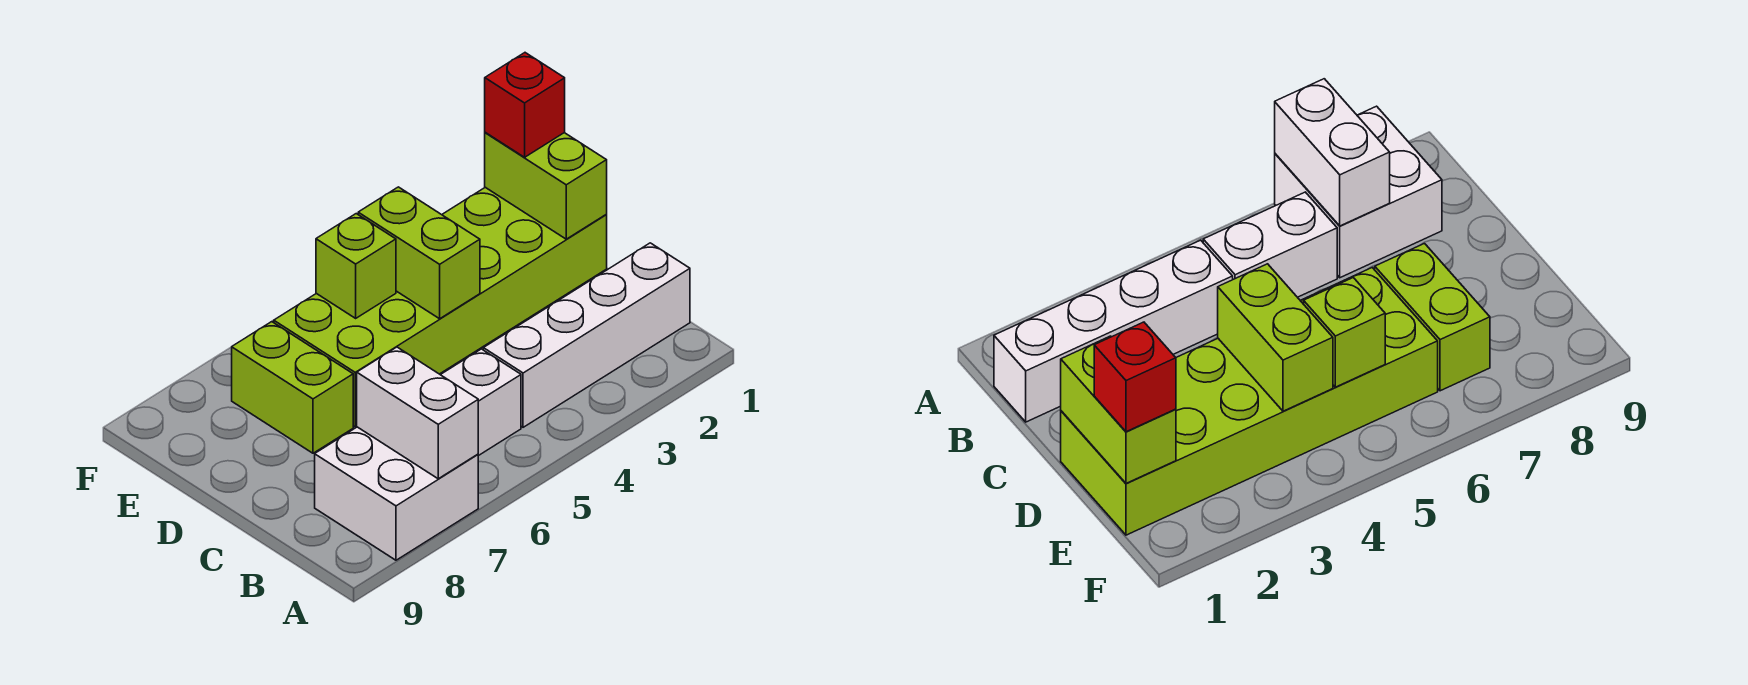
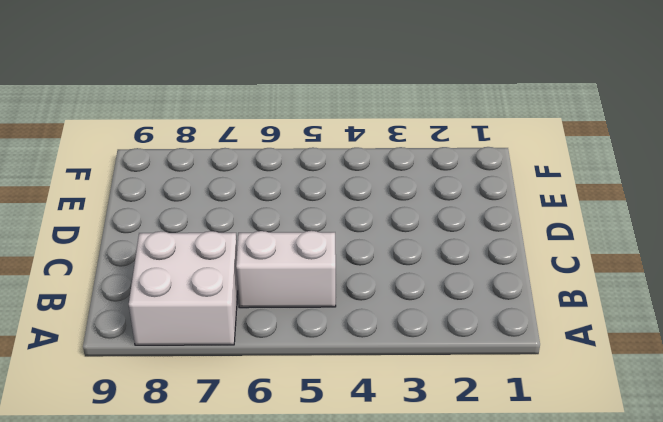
none -> white 1x4 brick [483,243,690,427]
none -> lime 2x6 brick [274,187,607,427]

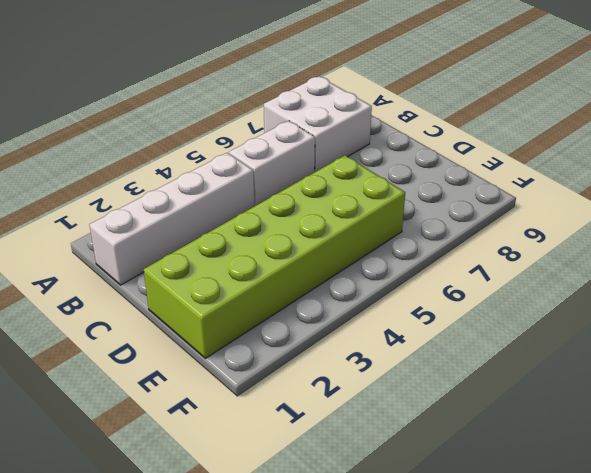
none -> lime 1x2 brick [232,322,353,453]
none -> white 1x2 brick [357,347,478,479]

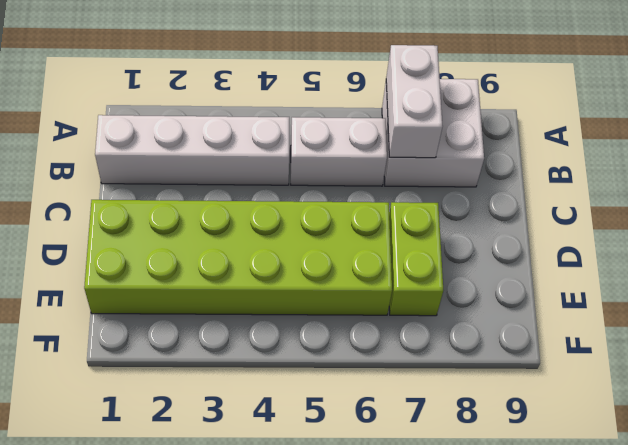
none -> lime 1x2 brick [485,132,607,239]
none -> lime 1x2 brick [358,187,480,319]

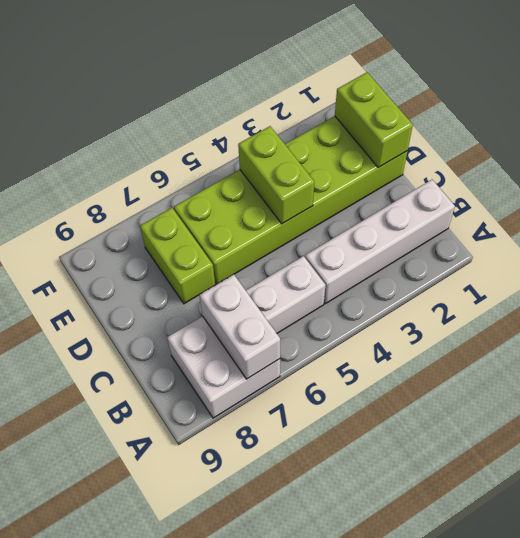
none -> lime 1x1 brick [316,214,396,318]
none -> red 1x1 brick [485,53,565,157]

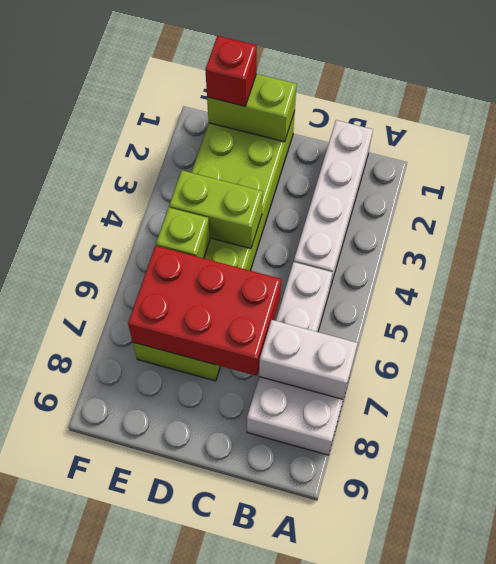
red 2x3 brick [128,246,281,376] -> none

